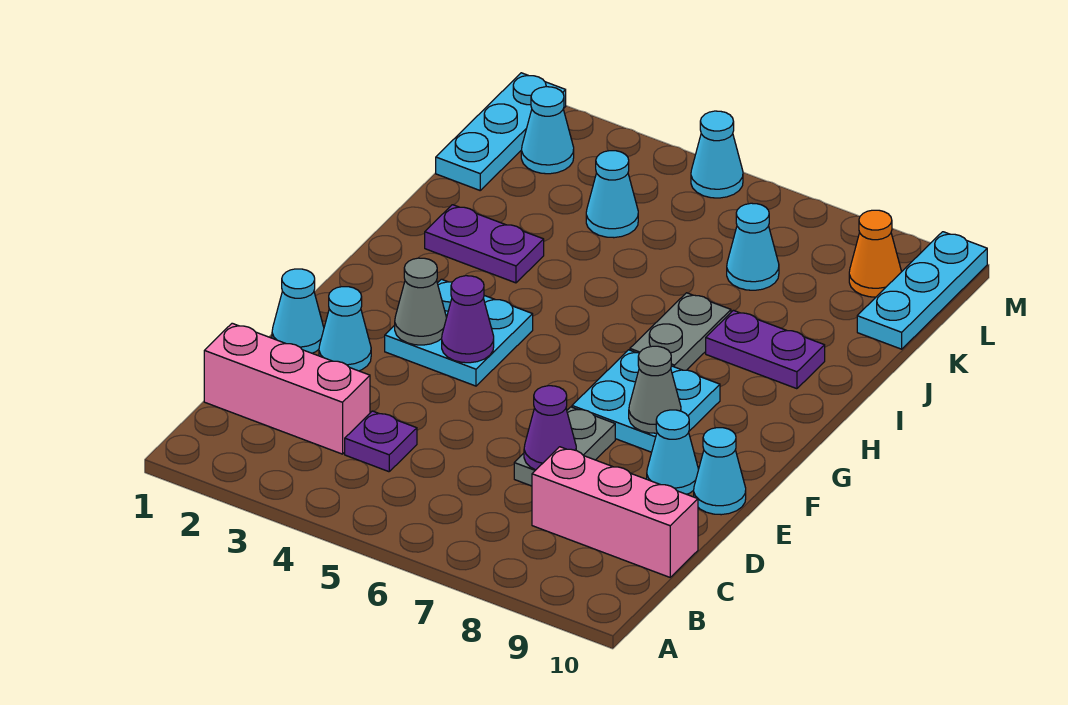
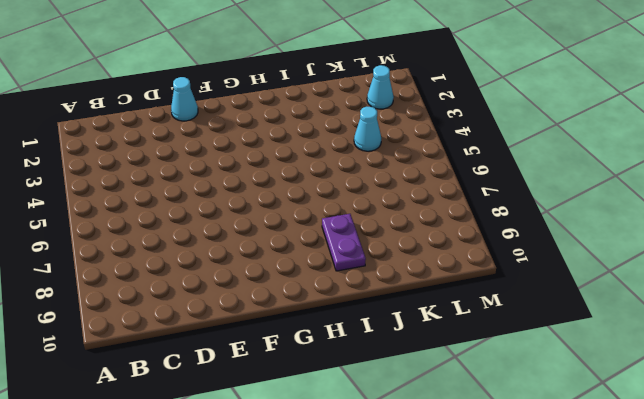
none -> pink 1x3 brick [204,323,370,454]
none -> purple 1x1 plate [345,411,417,472]
none -> pink 1x3 brick [532,447,698,577]

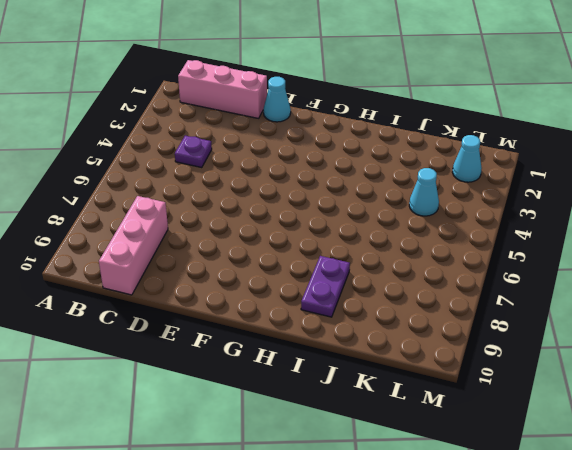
pink 1x3 brick [178,60,267,118] -> pink 1x3 brick turned to [204,323,370,454]
none -> grey 1x2 plate [514,407,615,486]
none -> cyan 1x1 cone [319,287,371,371]
none -> cyan 1x1 cone [647,410,699,494]

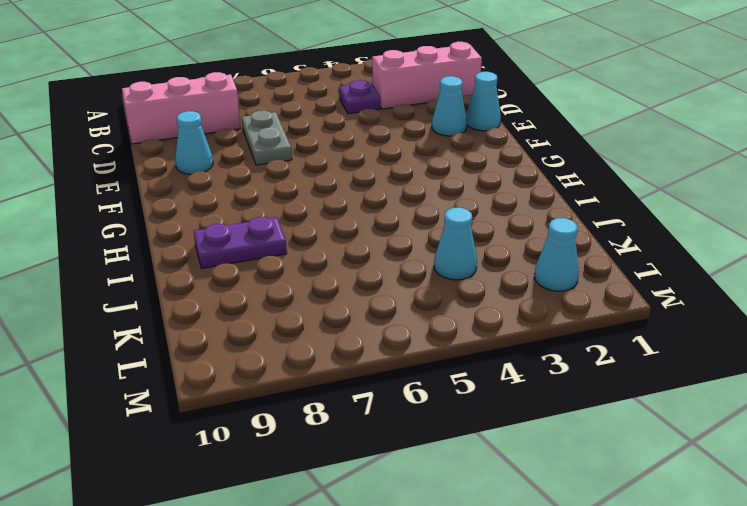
none -> cyan 1x1 cone [694,428,746,515]
none -> cyan 2x2 plate [385,279,533,386]
none -> cyan 2x2 plate [572,350,720,452]

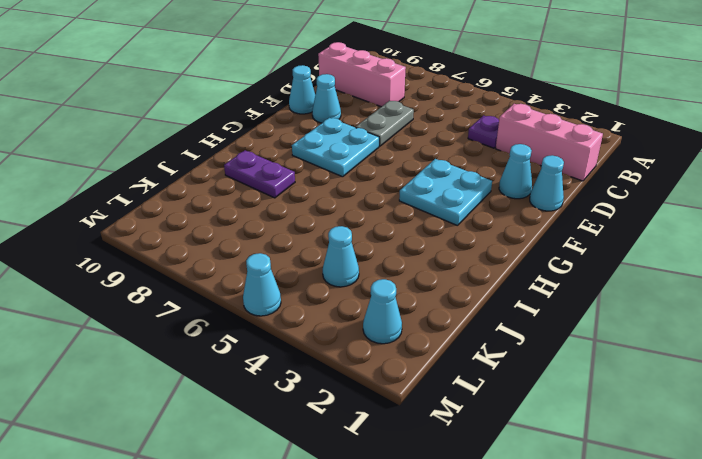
none -> grey 1x2 plate [630,293,731,370]
none -> purple 1x2 plate [425,205,544,283]
none -> cyan 1x3 plate [436,73,566,190]

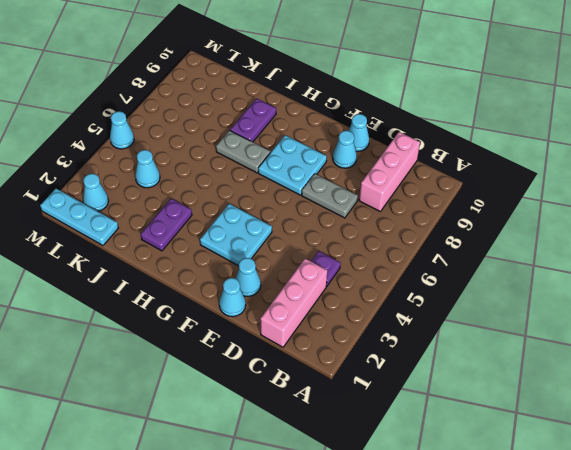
none -> cyan 1x1 cone [727,203,779,290]
none -> cyan 1x3 plate [857,232,987,349]
none -> orange 1x1 cone [849,210,901,297]

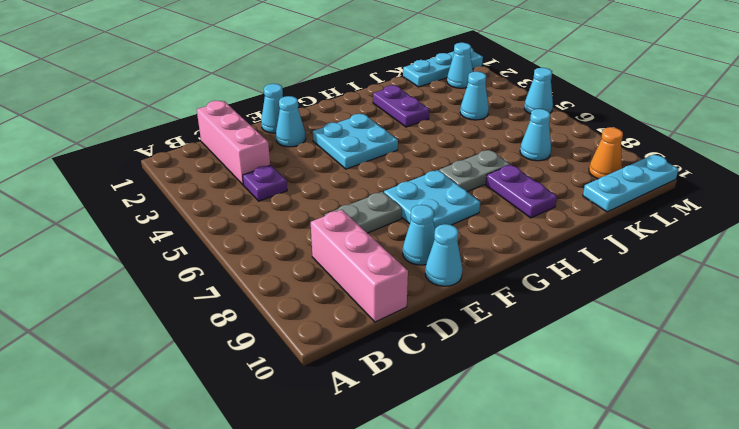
none -> purple 1x1 cone [524,386,576,470]
none -> grey 1x1 cone [395,258,447,345]
none -> purple 1x1 cone [442,276,494,363]

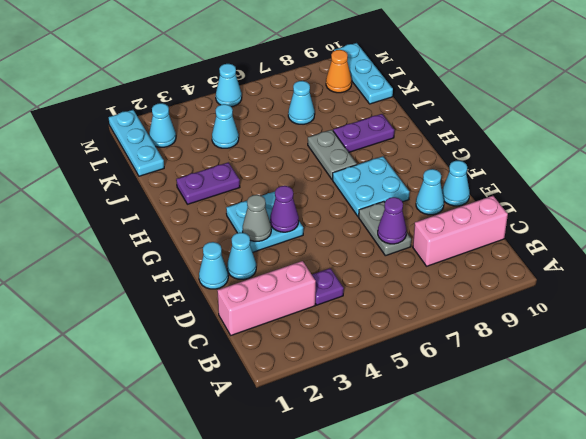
none -> grey 1x1 cone [629,346,681,433]

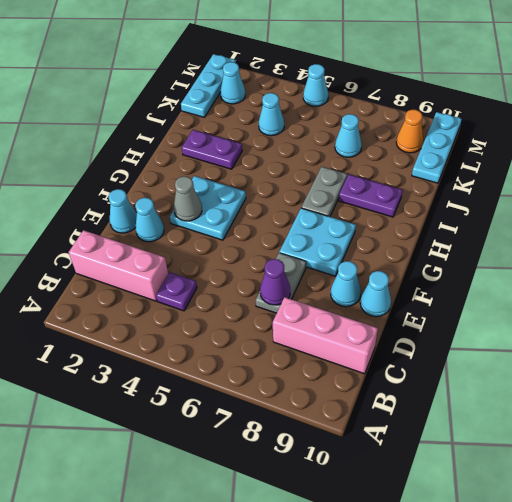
none -> purple 1x1 cone [442,276,494,363]
none -> grey 1x1 cone [629,346,681,433]

